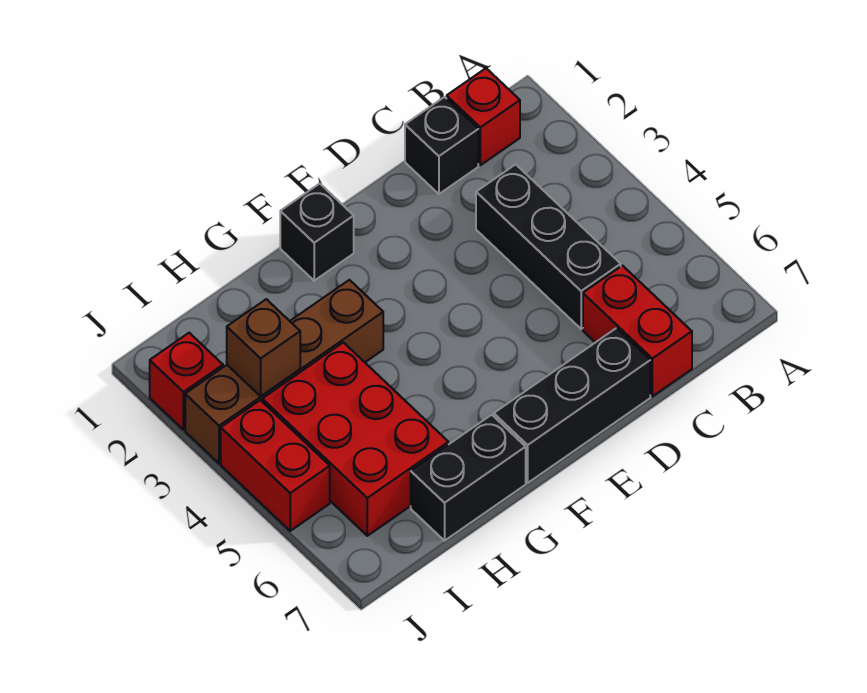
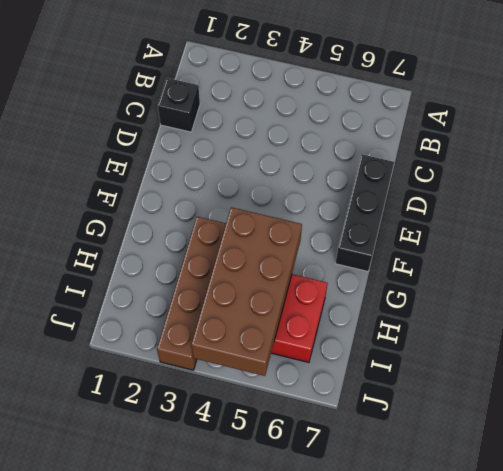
brown 2x4 brick [191,207,302,376] -> none
none -> red 1x1 brick [447,68,520,165]
none -> black 1x3 brick [476,164,621,329]
none -> red 1x2 brick [583,266,692,396]

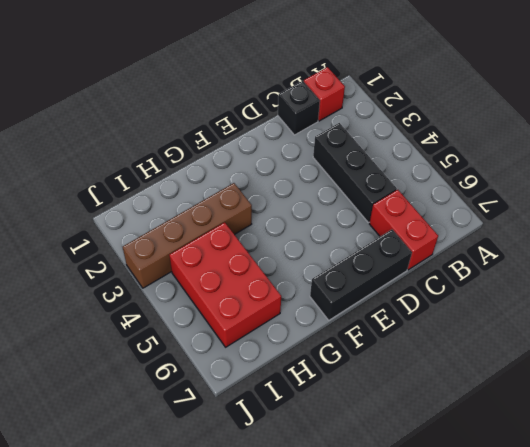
none -> black 1x1 brick [280,184,354,281]
none -> black 1x2 brick [411,415,526,541]
none -> red 1x1 brick [150,333,223,430]

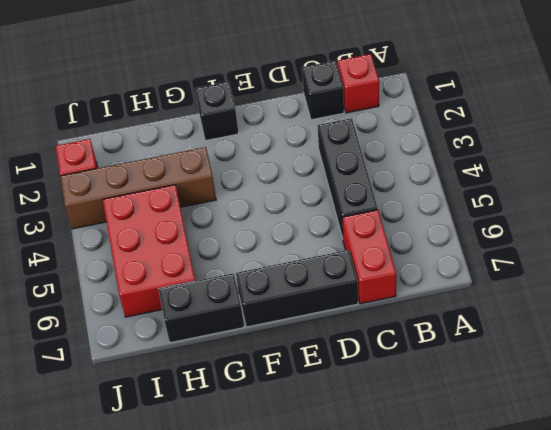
none -> red 1x2 brick [221,400,330,531]
none -> brown 1x1 brick [227,299,300,396]

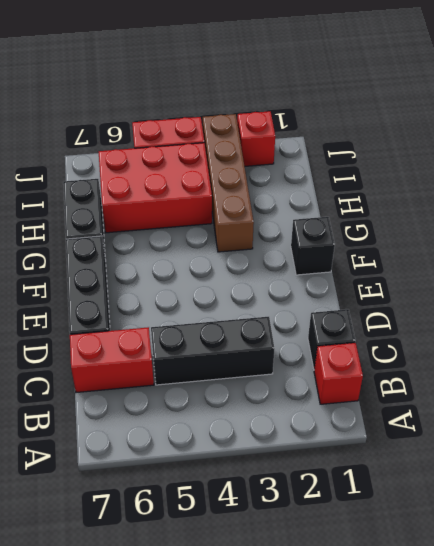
none -> brown 1x1 brick [227,299,300,396]

